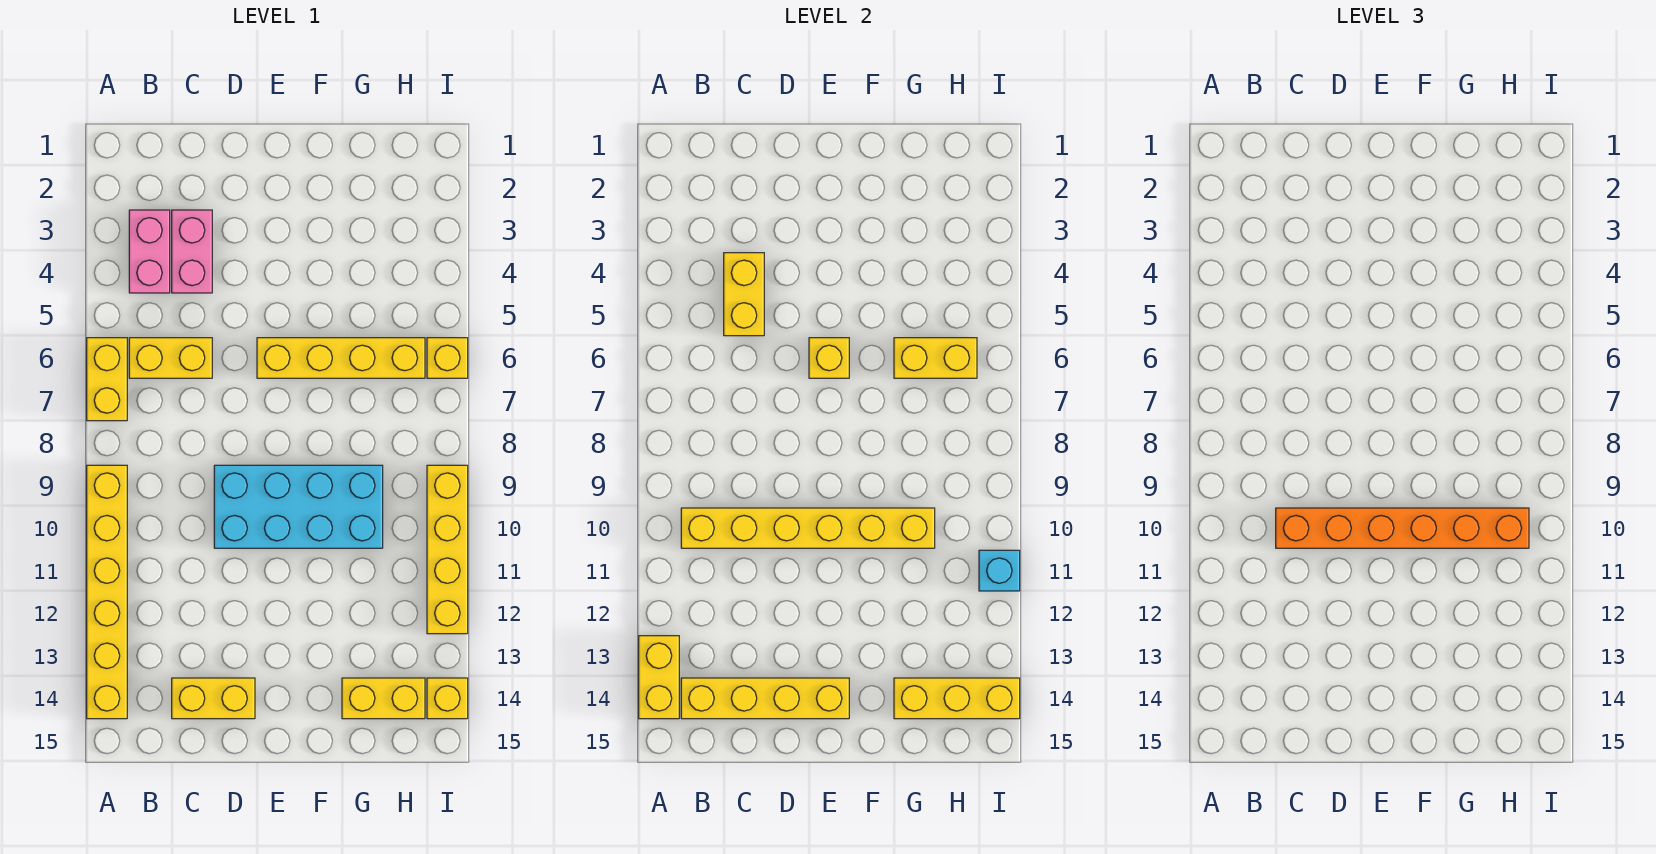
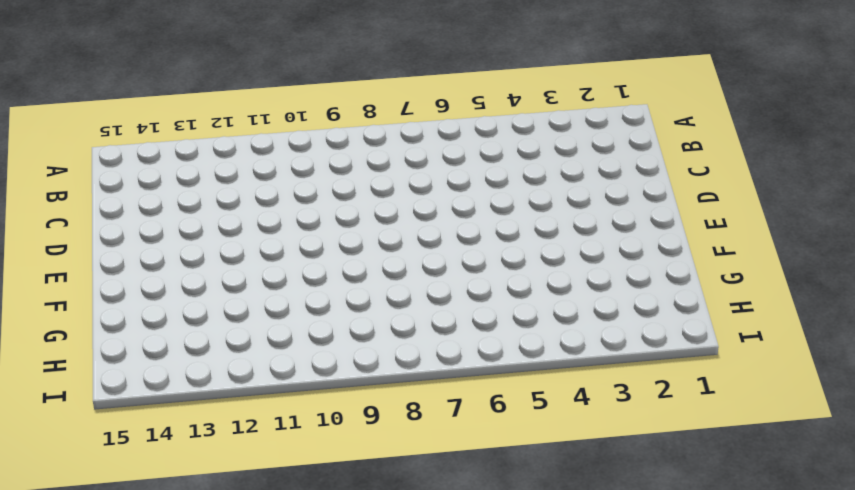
none -> yellow 1x2 brick [87,338,127,421]
none -> yellow 1x6 brick [87,465,127,719]
none -> pink 1x2 brick [129,210,170,293]

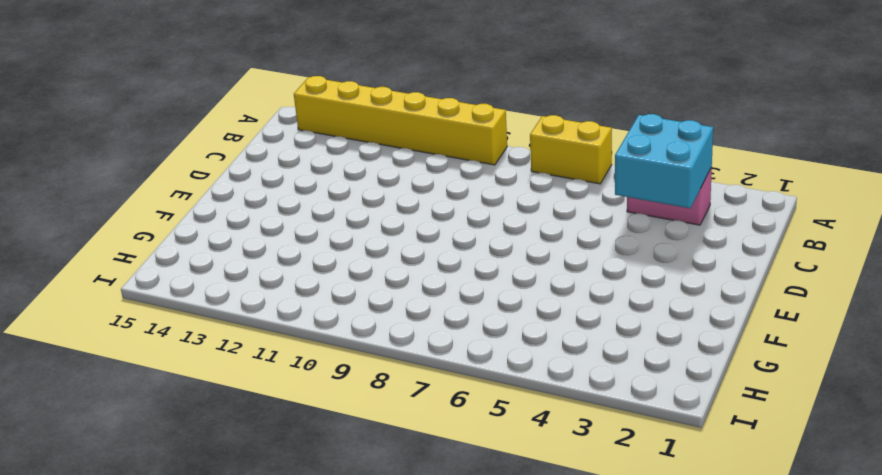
cyan 2x2 brick [615,114,713,208] -> yellow 1x2 brick [724,253,764,336]
none -> yellow 1x2 brick [129,338,212,378]
none -> pink 1x2 brick [172,210,212,293]
none -> yellow 1x2 brick [172,678,255,719]

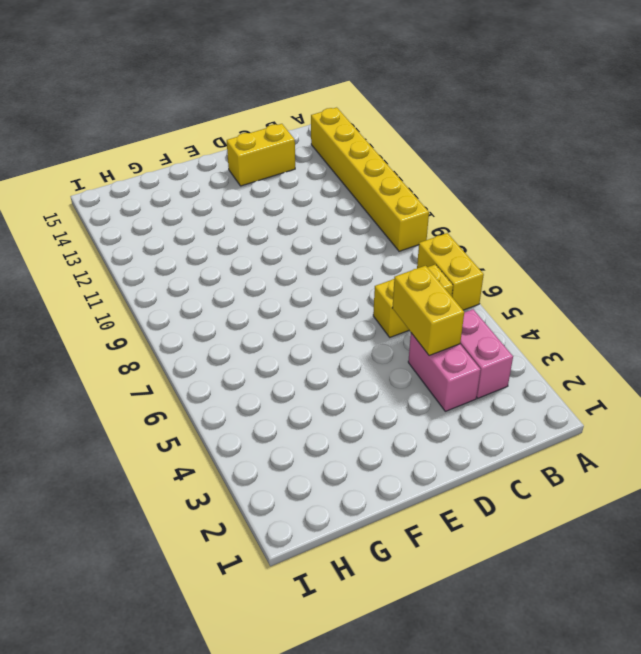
none -> cyan 2x4 brick [214,465,383,548]
none -> yellow 1x4 brick [257,338,425,378]
none -> yellow 1x2 brick [342,678,425,719]

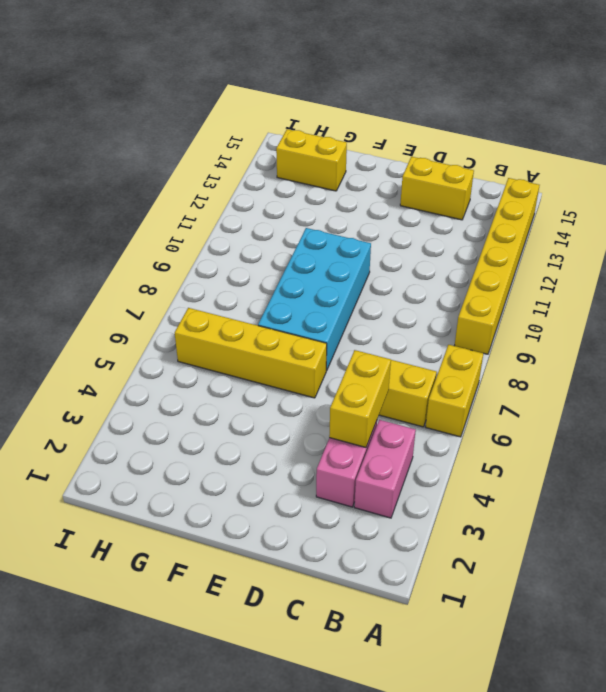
cyan 2x4 brick [258,228,371,371] -> cyan 2x4 brick turned to [214,465,383,548]
none -> yellow 1x1 brick [427,338,468,378]
none -> yellow 1x4 brick [427,465,468,634]
none -> yellow 1x1 brick [427,678,468,719]

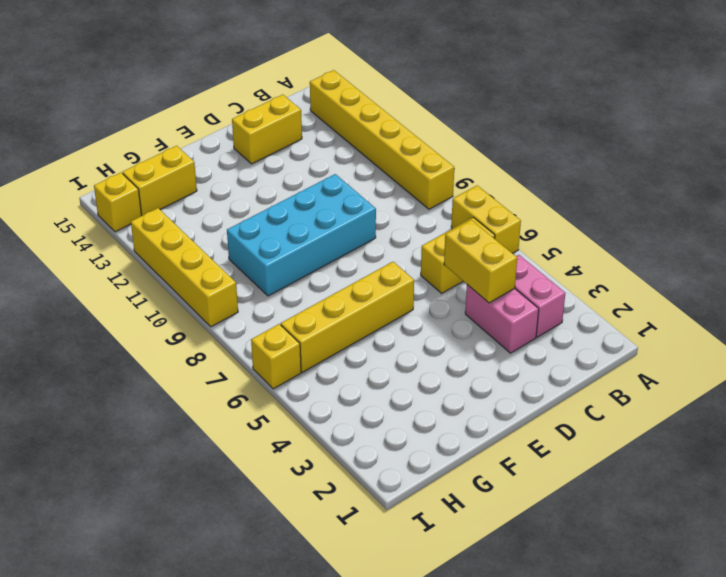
none -> yellow 1x2 brick [639,636,679,719]
none -> yellow 1x6 brick [681,508,935,548]
none -> yellow 1x4 brick [681,678,849,719]

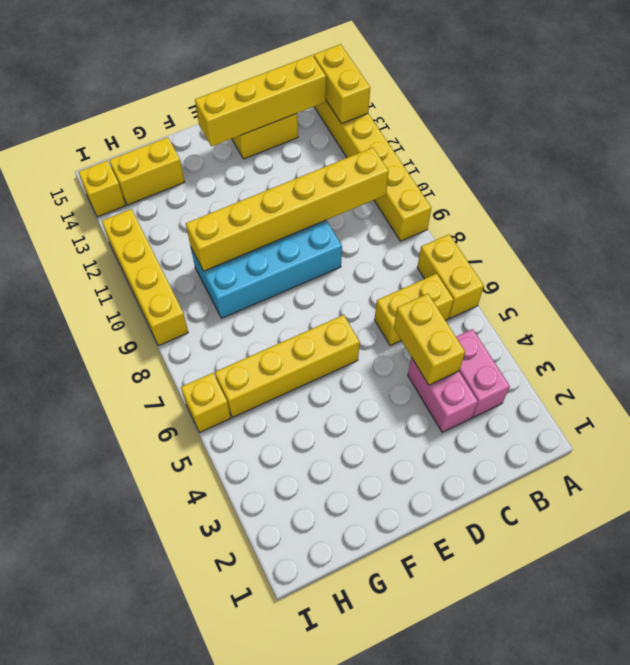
none -> yellow 1x1 brick [809,338,849,378]
none -> yellow 1x2 brick [894,338,977,378]
none -> yellow 1x3 brick [894,678,1020,719]

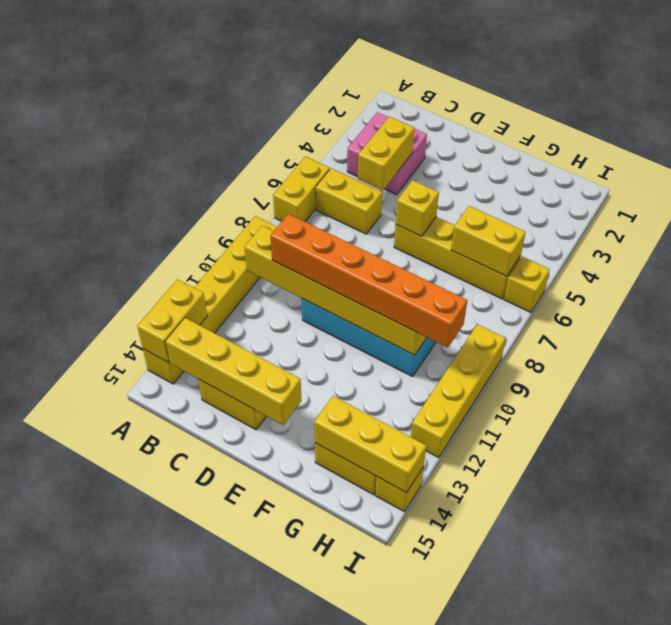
none -> cyan 1x1 brick [979,550,1020,591]

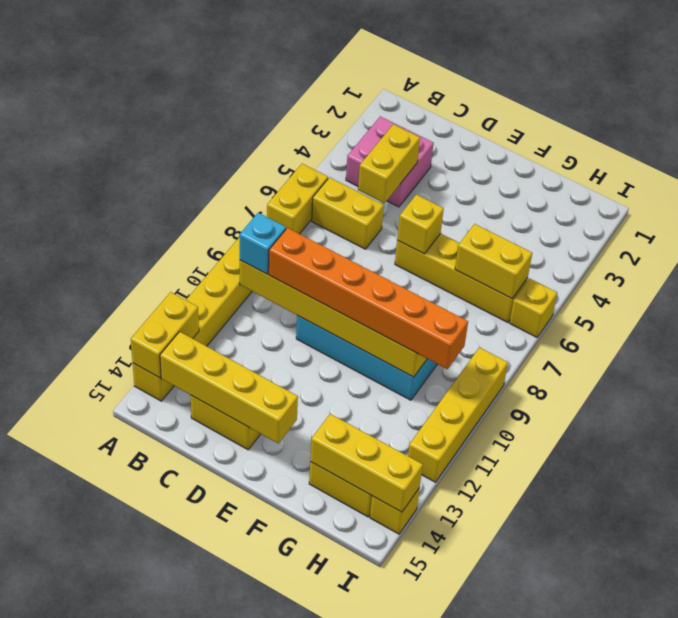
cyan 1x1 brick [240,213,286,274] -> cyan 1x1 brick moved to [979,550,1020,591]

